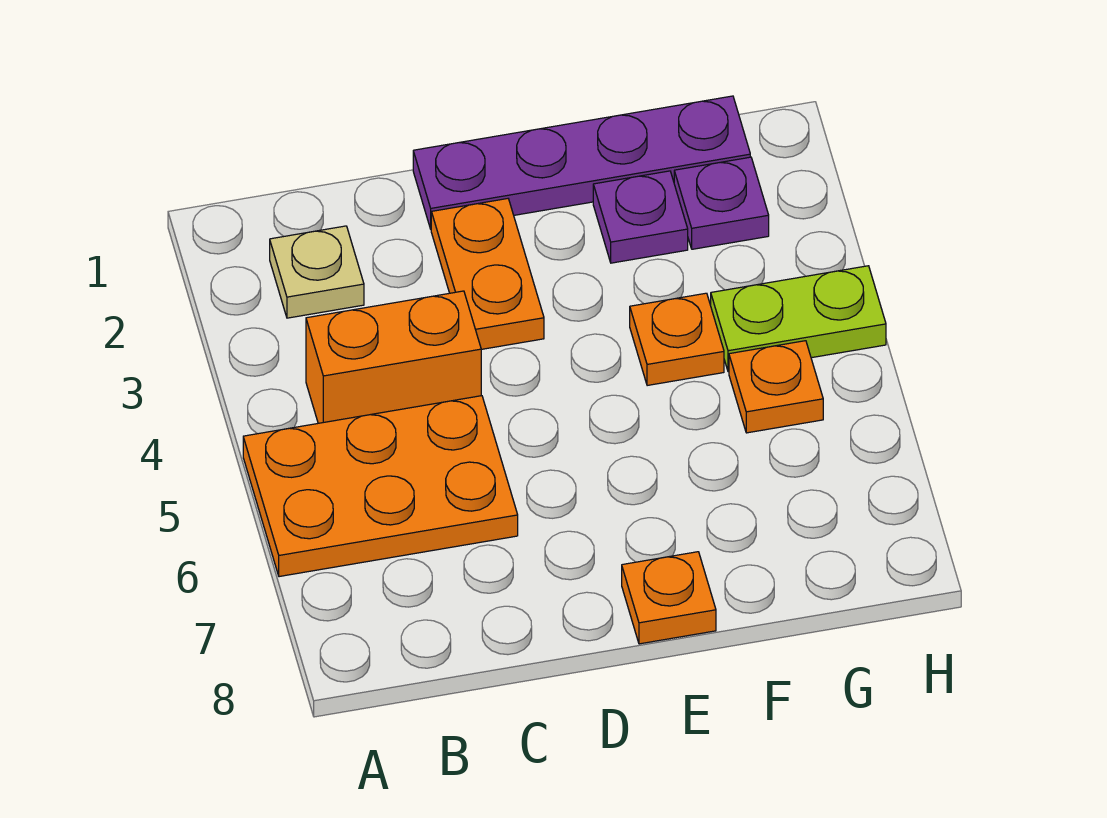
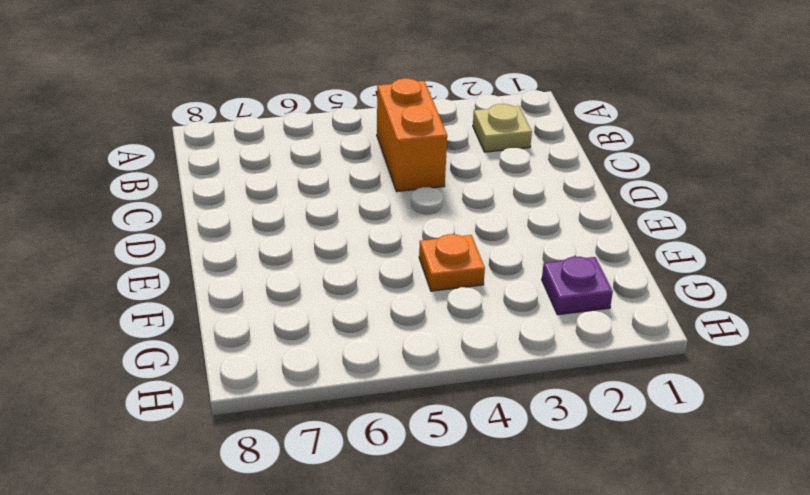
none -> orange 2x3 plate [243,396,518,577]
none -> purple 1x4 plate [413,96,750,229]

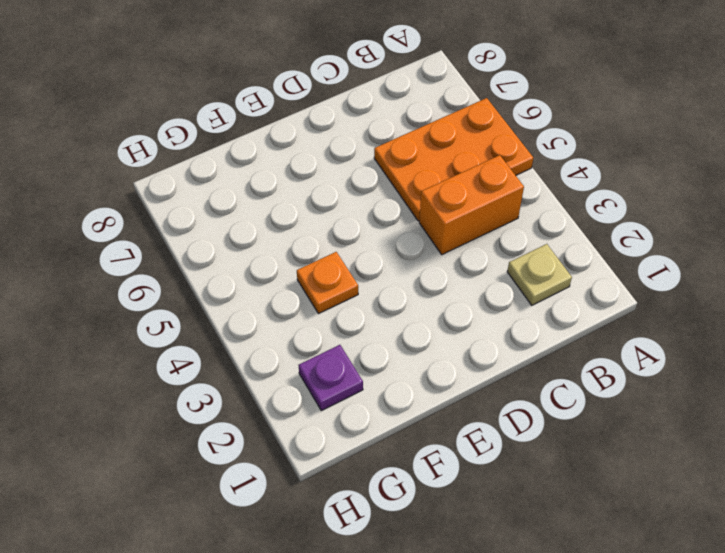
none -> purple 1x4 plate [413,96,750,229]
none -> orange 1x2 plate [431,199,544,349]

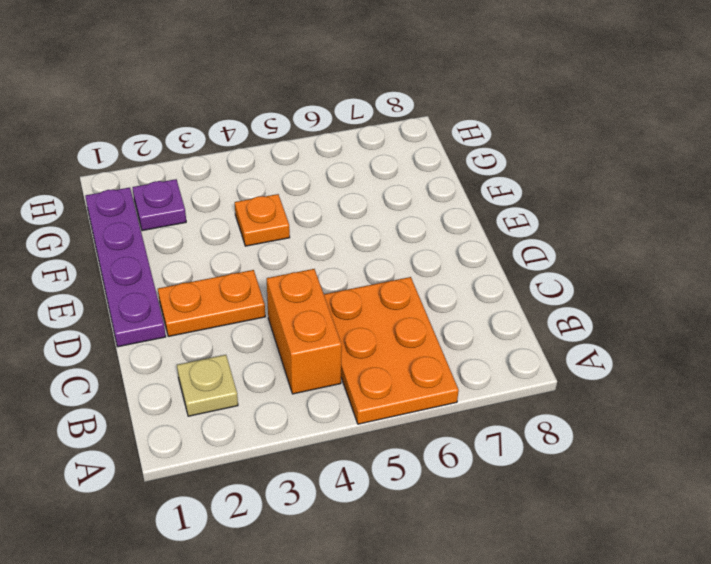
none -> orange 1x1 plate [622,552,716,644]
none -> purple 1x1 plate [593,171,688,263]

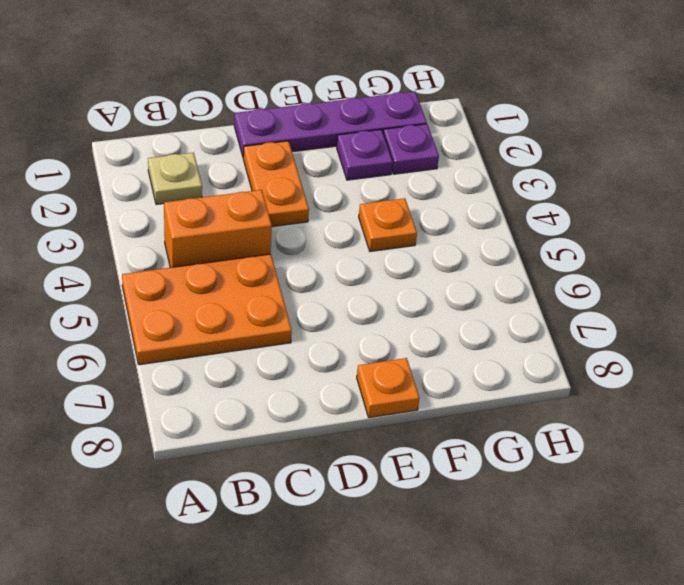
none -> lime 1x2 plate [711,266,886,372]
none -> orange 1x1 plate [729,341,823,433]

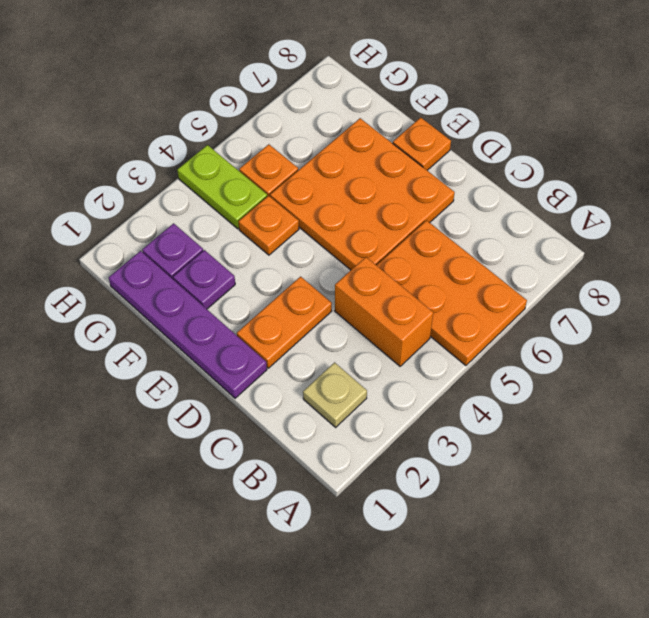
orange 3x3 plate [270,118,455,270] -> none

